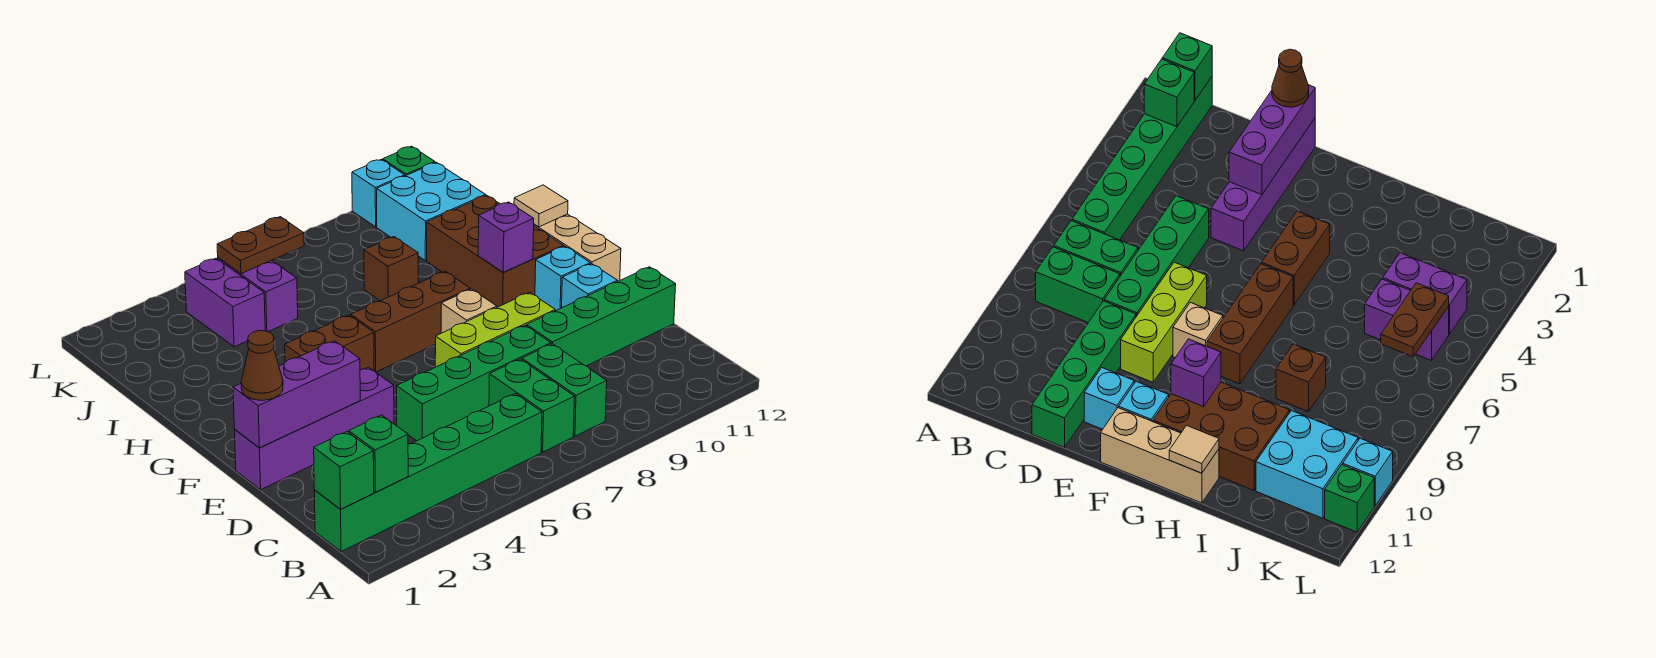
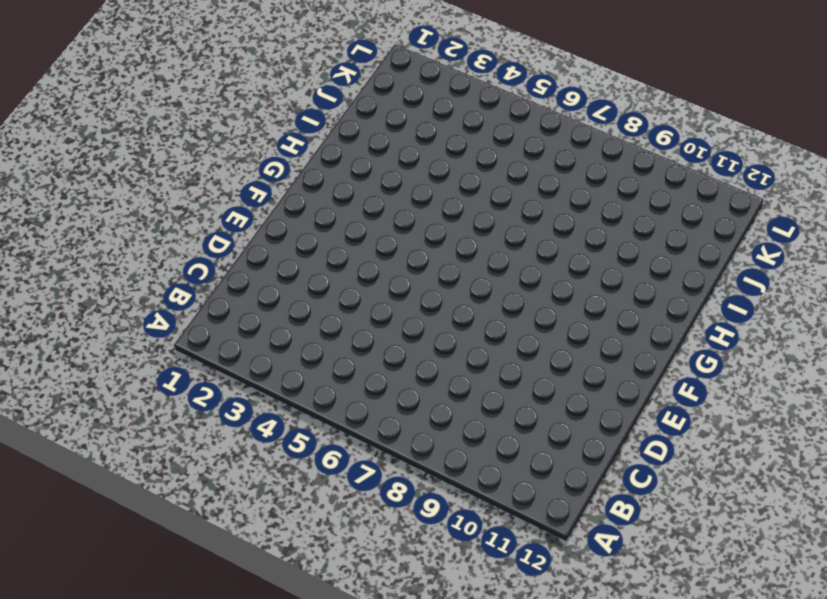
none -> green 1x6 brick [314,394,542,552]
none -> green 1x2 brick [489,359,575,452]
none -> green 1x2 brick [522,344,607,436]

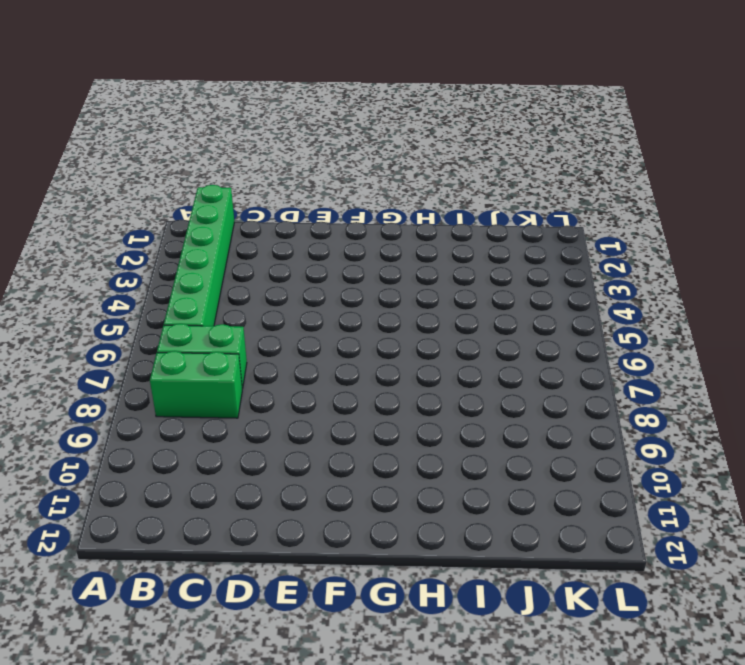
none -> green 1x4 brick [397,325,551,441]
none -> green 1x4 brick [527,267,676,366]
none -> purple 1x4 brick [235,367,394,490]

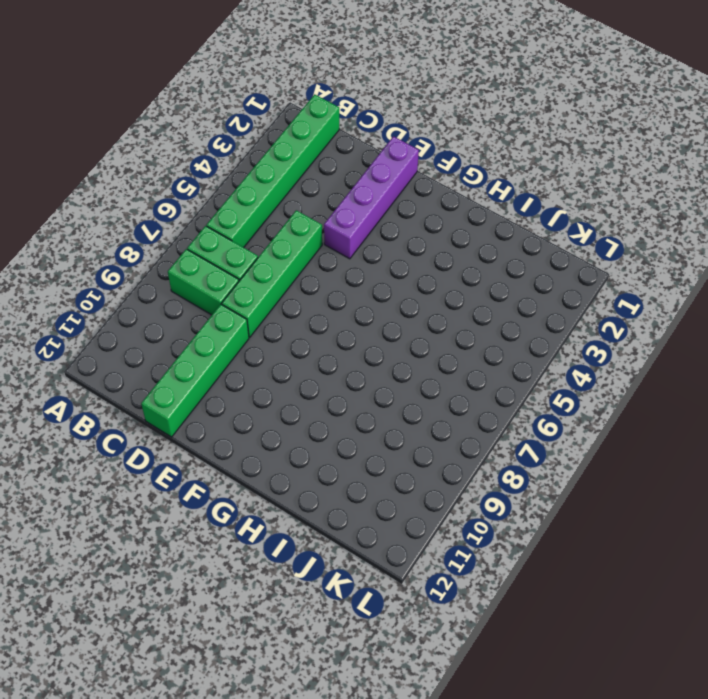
none -> lime 1x3 brick [435,292,555,367]
none -> cyan 1x1 brick [562,264,618,308]
none -> tan 1x1 brick [441,289,497,333]

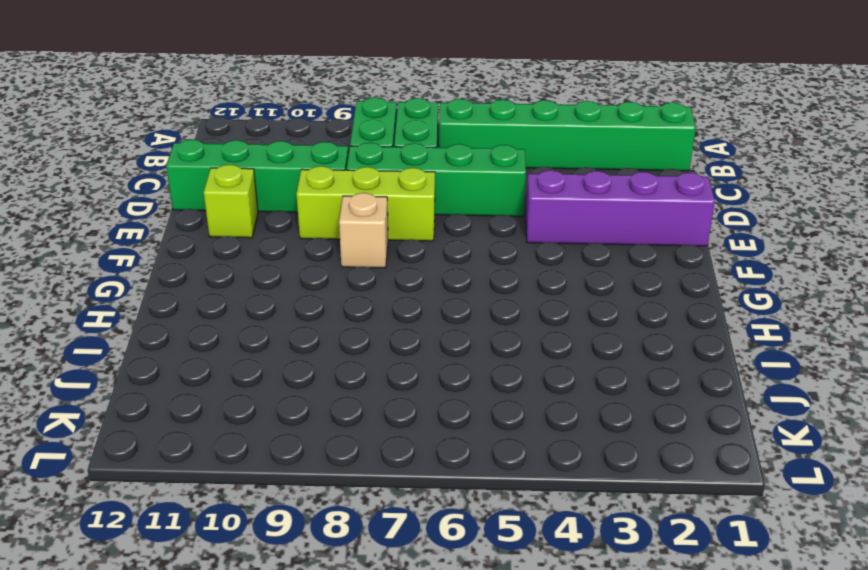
lime 1x1 brick [204,165,258,238] -> cyan 1x1 brick [562,264,618,308]
none -> cyan 1x1 brick [535,246,590,311]
none -> tan 1x3 brick [534,214,621,281]
none -> brown 1x2 brick [285,315,374,371]

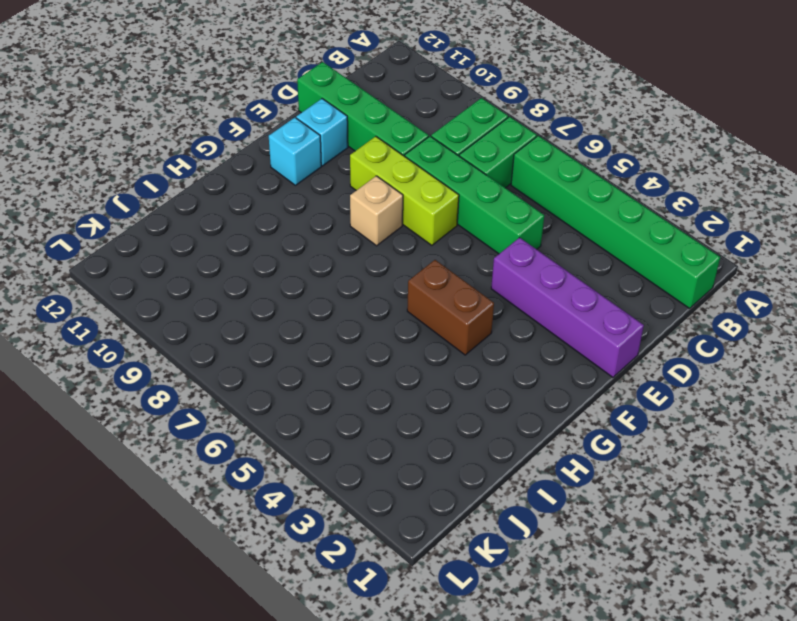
none -> tan 1x3 brick [534,214,621,281]
none -> brown 1x3 brick [351,271,470,372]
none -> brown 2x3 brick [427,195,564,307]

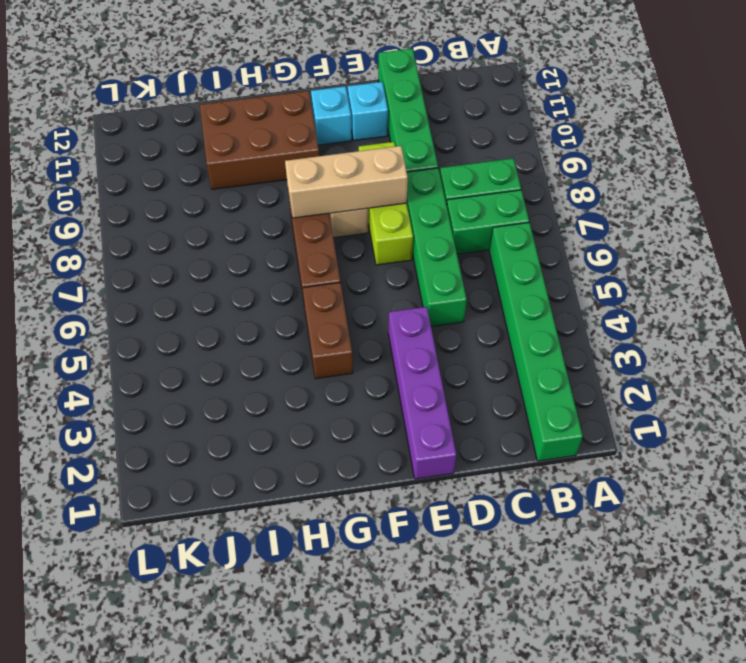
tan 1x3 brick [285,146,408,218] -> tan 1x3 brick moved to [534,214,621,281]
none -> brown 1x1 brick [364,237,418,301]
none -> purple 1x2 brick [185,258,265,347]
none -> purple 1x2 brick [218,258,298,332]

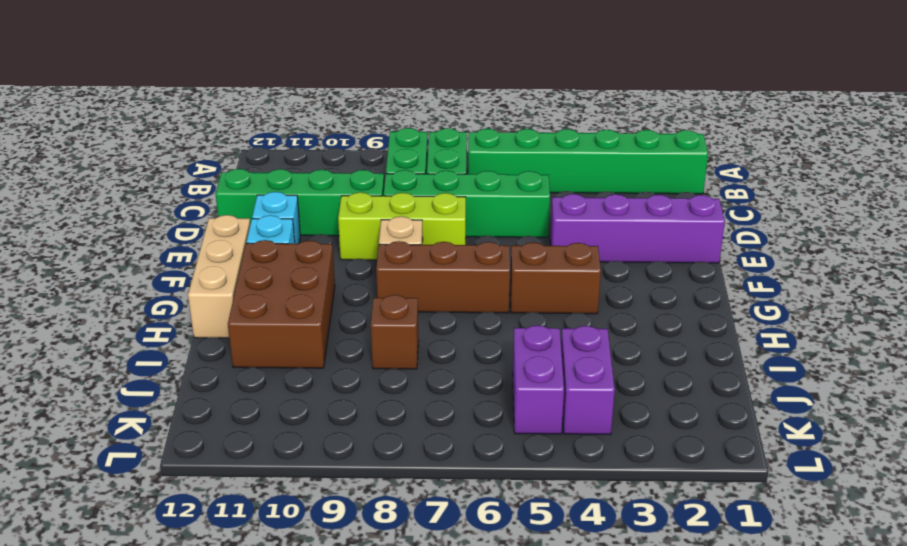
none -> cyan 2x2 brick [377,162,486,261]
none -> cyan 1x1 brick [352,160,405,227]
none -> green 1x1 brick [383,146,435,176]

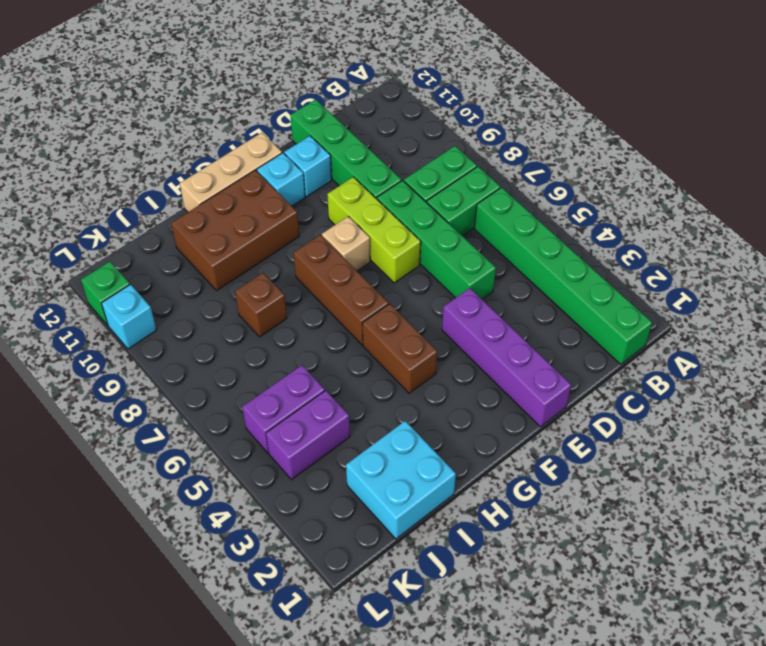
cyan 2x2 brick [346,421,456,539] -> cyan 2x2 brick moved to [377,162,486,261]
none -> green 1x1 brick [314,432,374,509]
none -> green 1x1 brick [349,415,408,492]
none -> purple 1x3 brick [233,341,360,448]

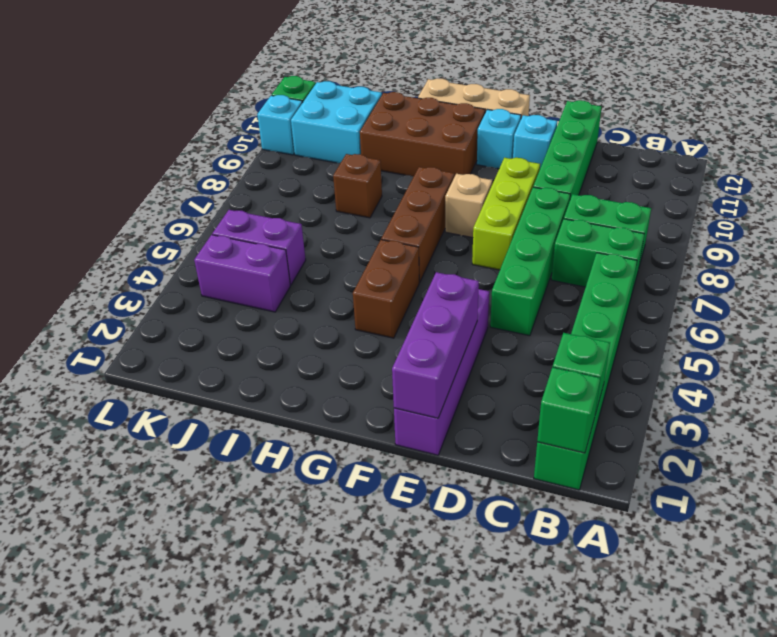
none -> purple 1x1 brick [478,202,534,272]
none -> tan 1x1 tile [514,185,568,227]
none -> brown 1x2 plate [217,217,304,274]

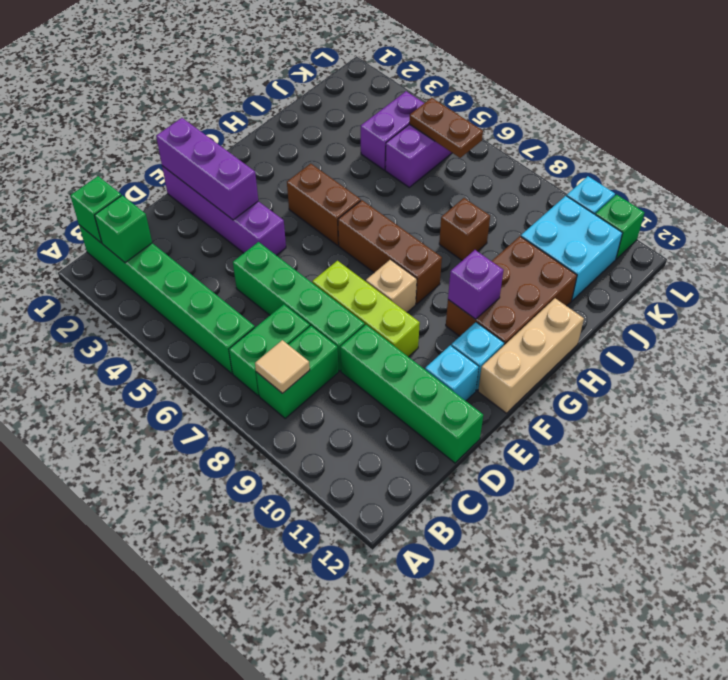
tan 1x1 tile [255,340,310,393] -> tan 1x1 tile moved to [514,185,568,227]
none -> brown 1x1 cone [241,331,283,400]

